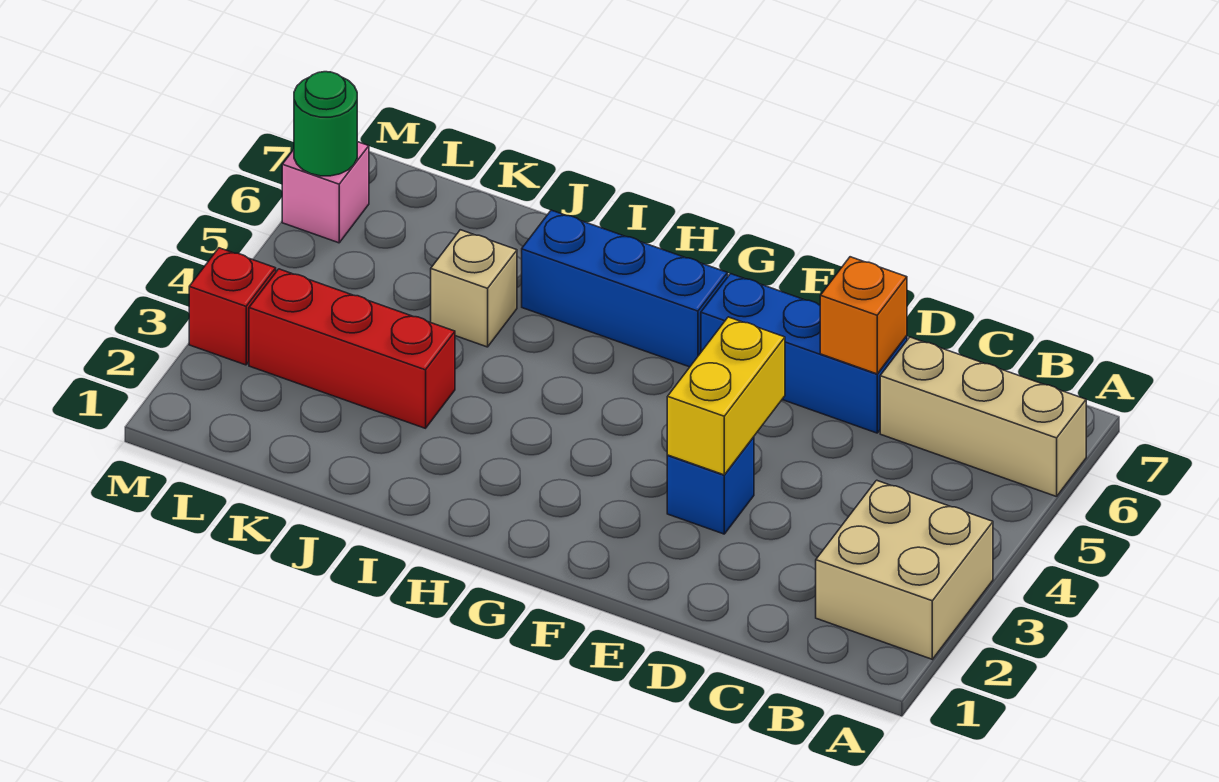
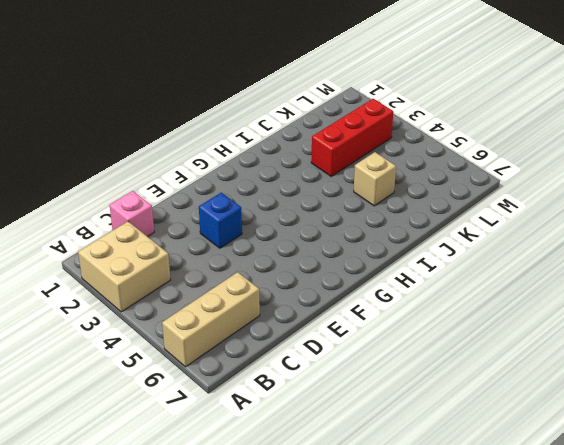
pink 1x1 brick [110,191,154,237] -> pink 1x1 brick moved to [282,142,369,243]
none -> blue 1x3 brick [701,274,907,433]
none -> blue 1x3 brick [522,210,728,367]
none -> red 1x1 brick [189,248,276,365]

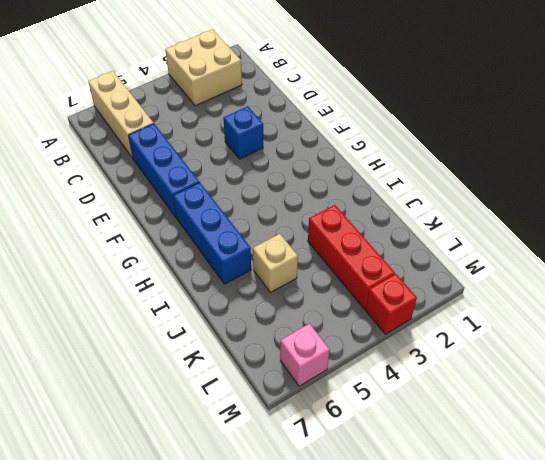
none -> orange 1x1 brick [820,257,907,374]
none -> yellow 1x2 brick [667,317,785,475]
none -> green 1x1 round brick [294,72,357,176]

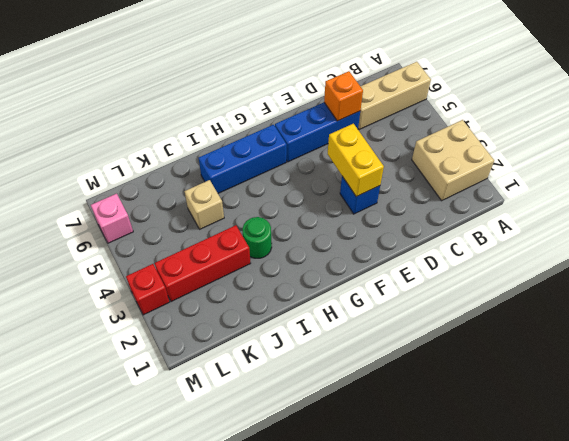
green 1x1 round brick [243,217,272,258] -> green 1x1 round brick moved to [294,72,357,176]

